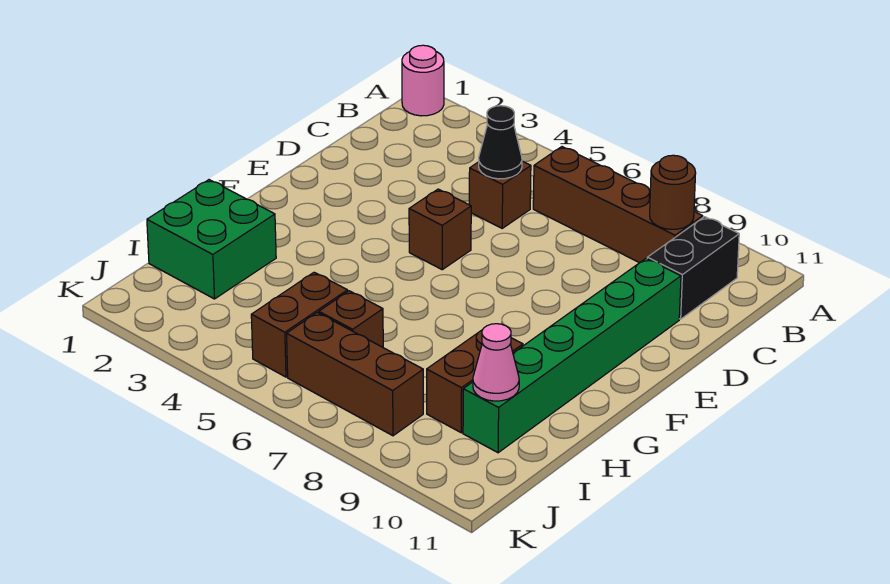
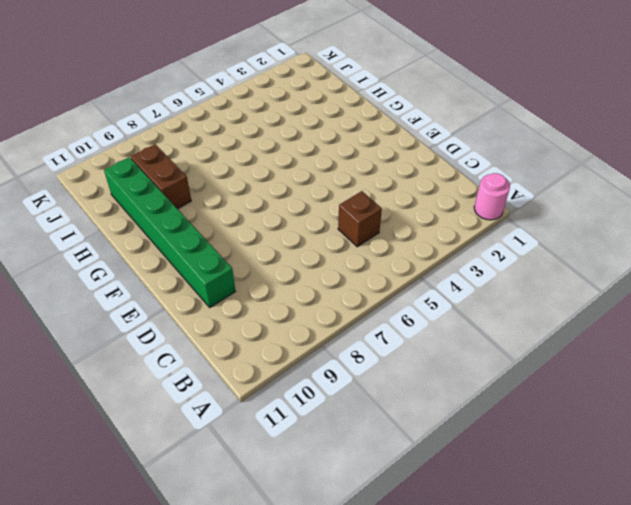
none -> brown 1x4 brick [533,147,703,263]
none -> black 1x2 brick [647,217,739,319]
none -> brown 1x1 brick [409,189,471,270]

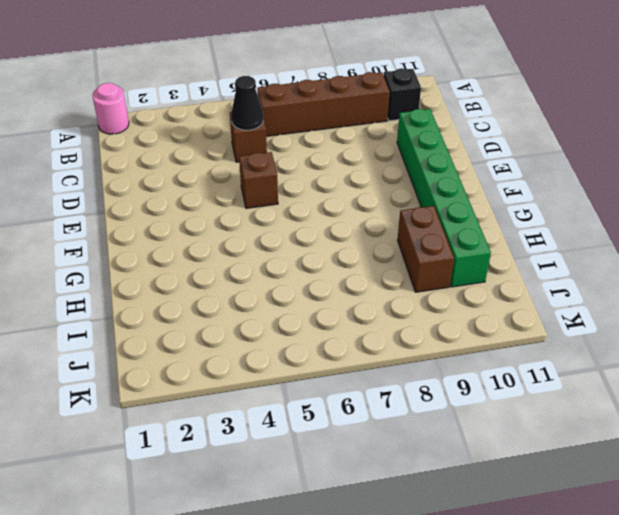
black 1x1 brick [384,68,421,121] -> black 1x2 brick [647,217,739,319]
none -> green 2x2 brick [147,180,276,299]
none -> brown 1x2 brick [251,272,348,377]
none -> brown 1x1 brick [319,291,383,347]

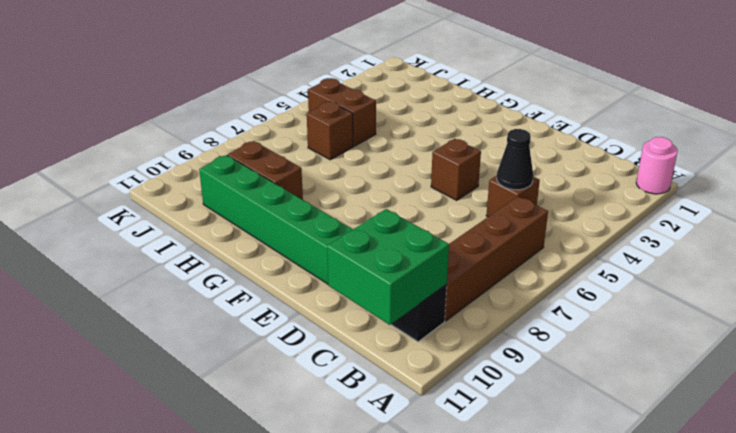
green 2x2 brick [327,209,449,325] -> green 2x2 brick moved to [147,180,276,299]
none -> brown 1x3 brick [287,312,423,436]
none -> brown 1x1 round brick [650,155,696,229]
none -> pink 1x1 cone [473,324,519,401]

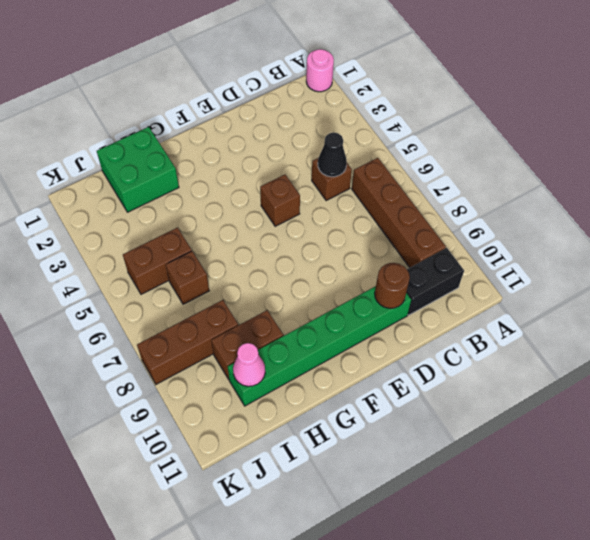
brown 1x1 round brick [375,263,410,308] -> brown 1x1 round brick moved to [650,155,696,229]
brown 1x3 brick [137,300,238,384] -> brown 1x3 brick turned to [287,312,423,436]

